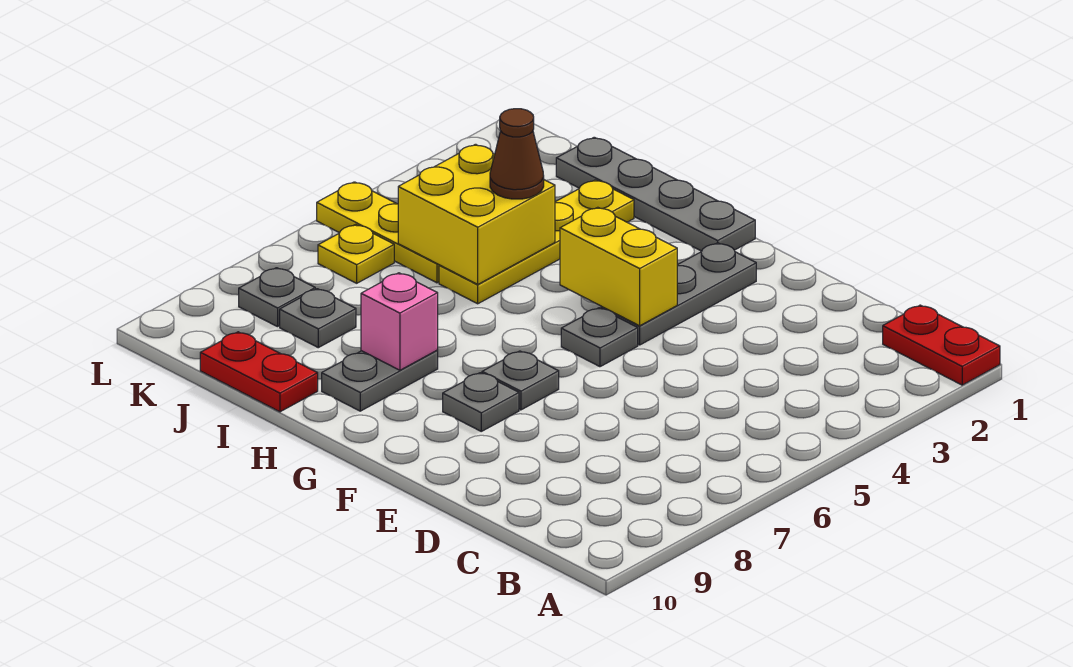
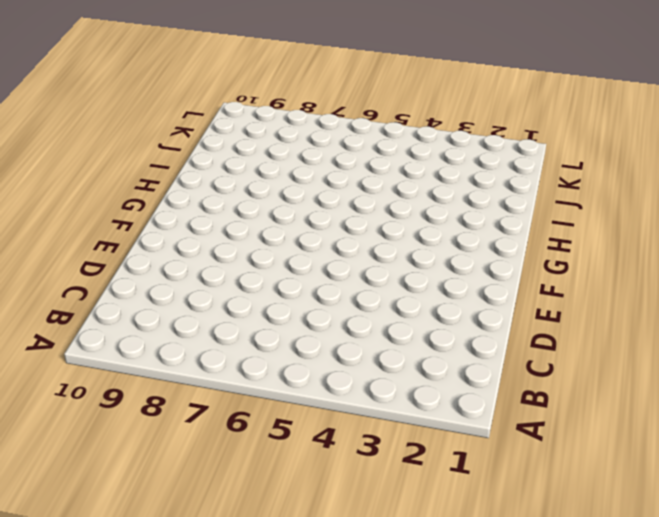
none -> red 1x2 plate [883,305,1000,385]
none -> grey 1x3 plate [601,243,756,345]
none -> grey 1x1 plate [561,308,638,367]

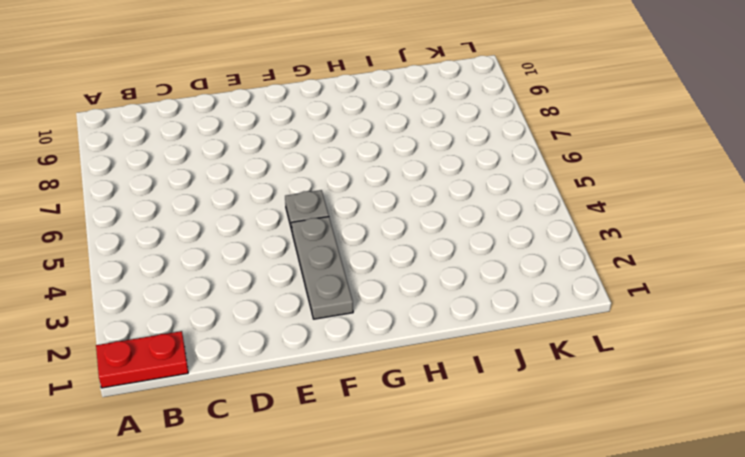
none -> grey 1x1 plate [482,351,559,410]
none -> grey 1x1 plate [443,373,519,431]
none -> grey 1x4 plate [556,137,755,251]

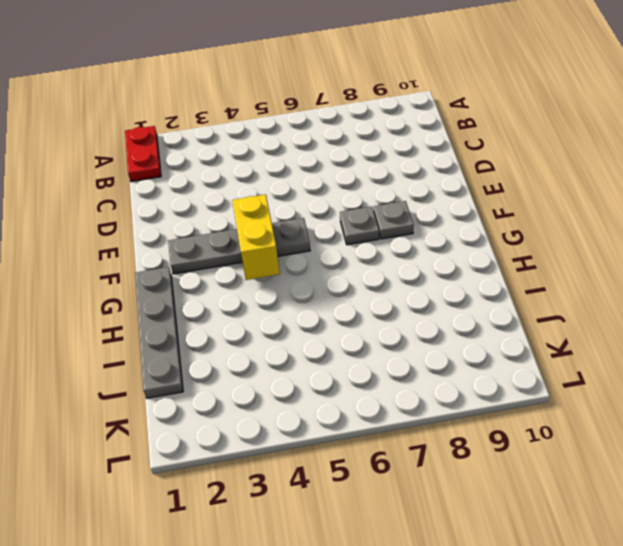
none -> grey 1x2 plate [322,350,438,411]
none -> yellow 1x4 plate [439,180,634,304]
none -> red 1x2 plate [200,332,318,412]

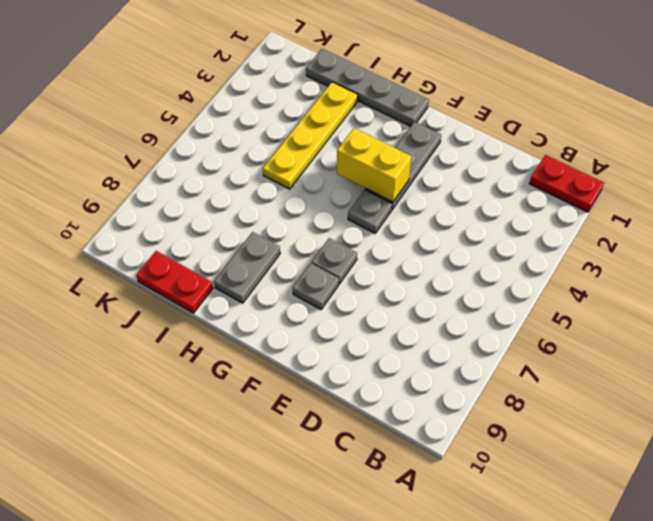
none -> yellow 1x3 plate [317,182,439,283]
none -> grey 1x1 plate [280,289,356,348]
none -> yellow 1x1 plate [318,224,394,283]

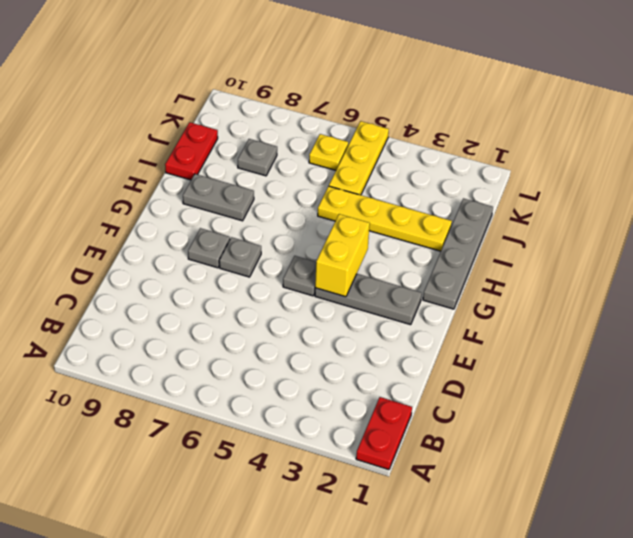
none -> grey 1x1 plate [239,268,315,327]
none -> pink 1x1 brick [361,273,438,370]
none -> yellow 2x2 brick [398,144,555,284]

